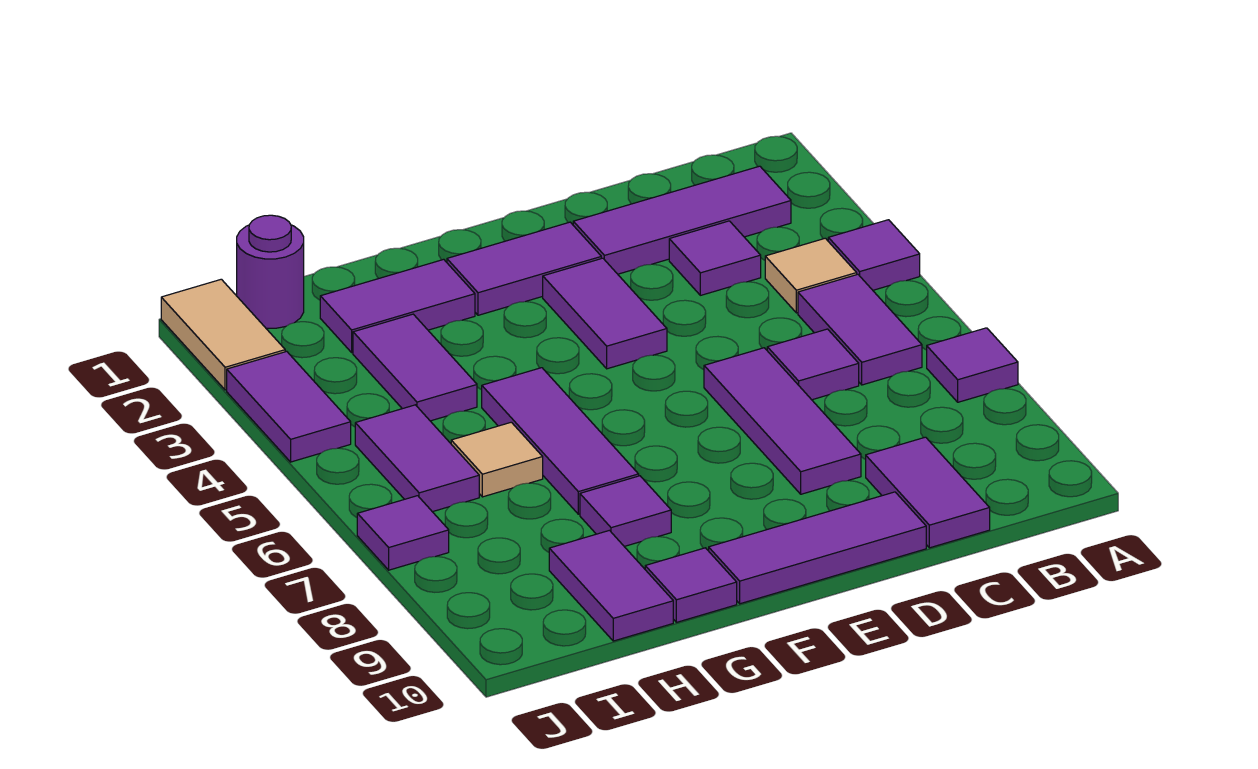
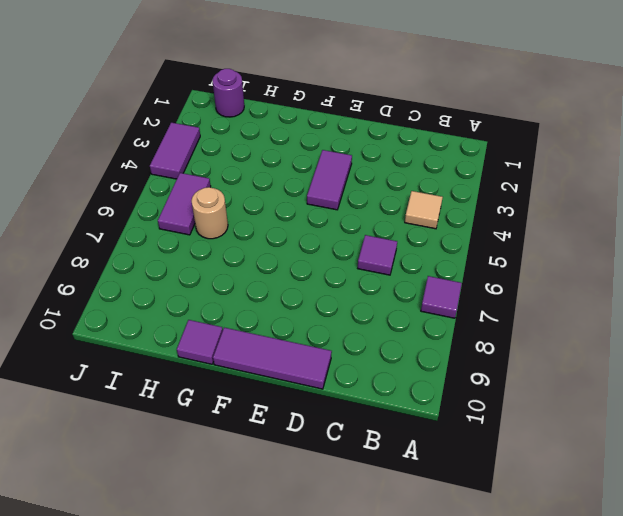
tan 1x1 round brick [191,187,228,239] -> tan 1x1 tile [451,422,543,497]
none -> purple 1x1 tile [828,220,920,290]
none -> purple 1x3 tile [573,166,791,274]
none -> purple 1x2 tile [798,274,922,385]

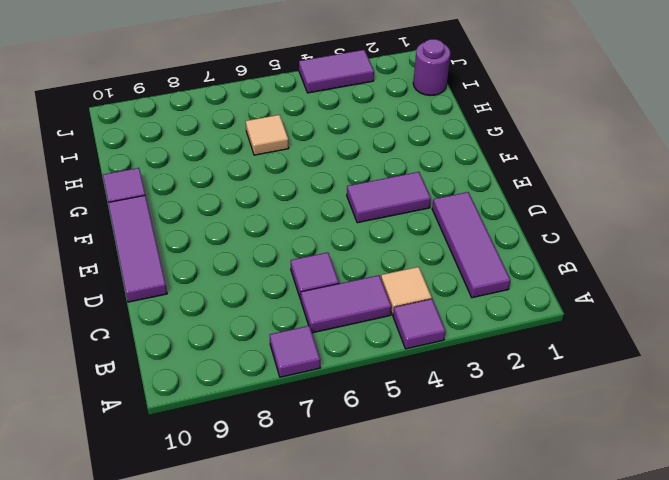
none -> purple 1x1 tile [669,221,761,295]
none -> purple 1x2 tile [866,437,990,548]
none -> purple 1x3 tile [704,348,861,494]

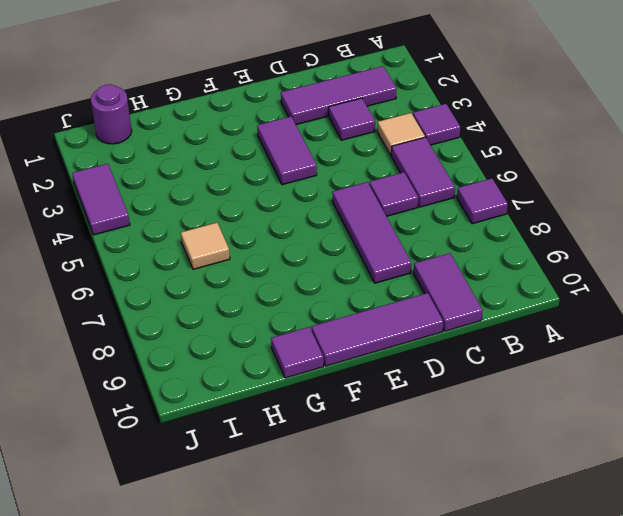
none -> purple 1x2 tile [447,222,601,315]
none -> purple 1x2 tile [320,259,475,353]
none -> purple 1x3 tile [482,368,639,514]

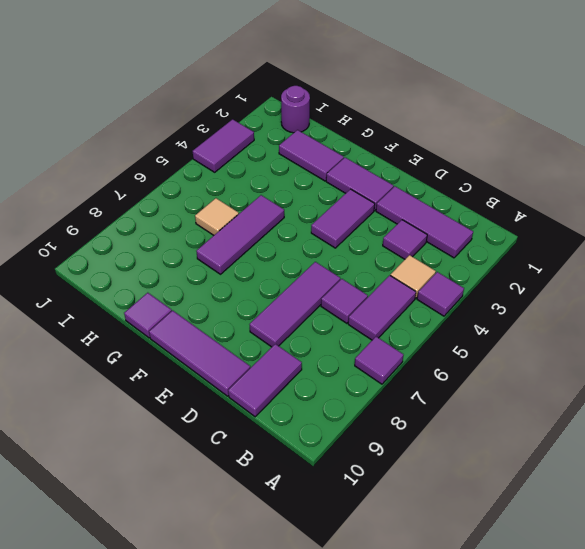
none -> purple 1x1 tile [580,476,671,546]
none -> purple 1x2 tile [353,314,477,421]
none -> purple 1x2 tile [549,530,673,641]

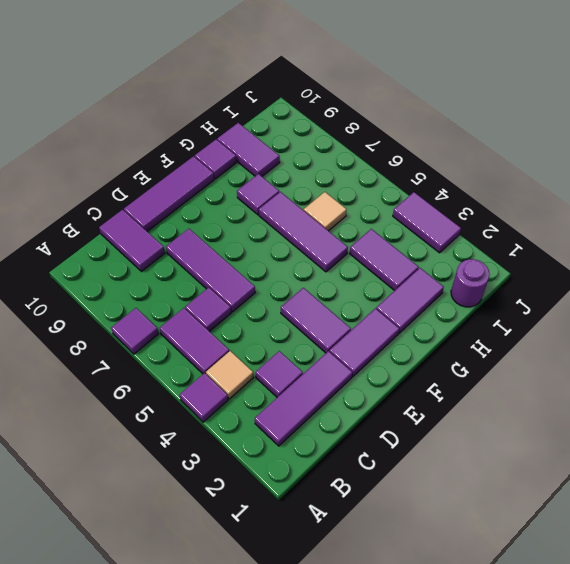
none -> purple 1x2 tile [355,405,479,512]
none -> tan 1x2 tile [161,279,285,390]
none -> purple 1x1 tile [357,496,449,570]

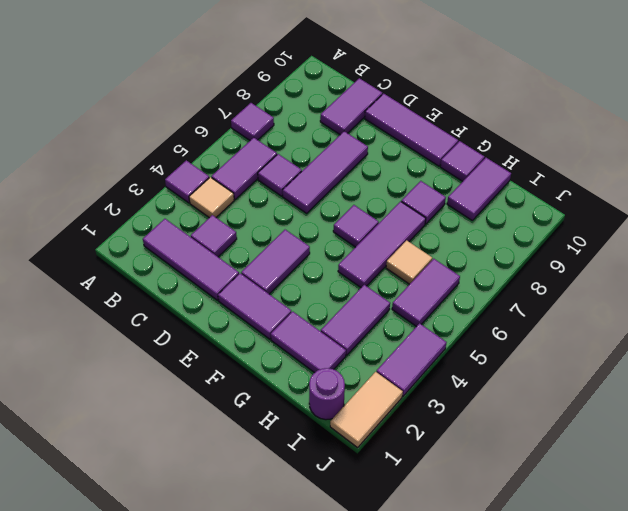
purple 1x1 tile [333,205,379,247] -> purple 1x1 tile moved to [357,496,449,570]

